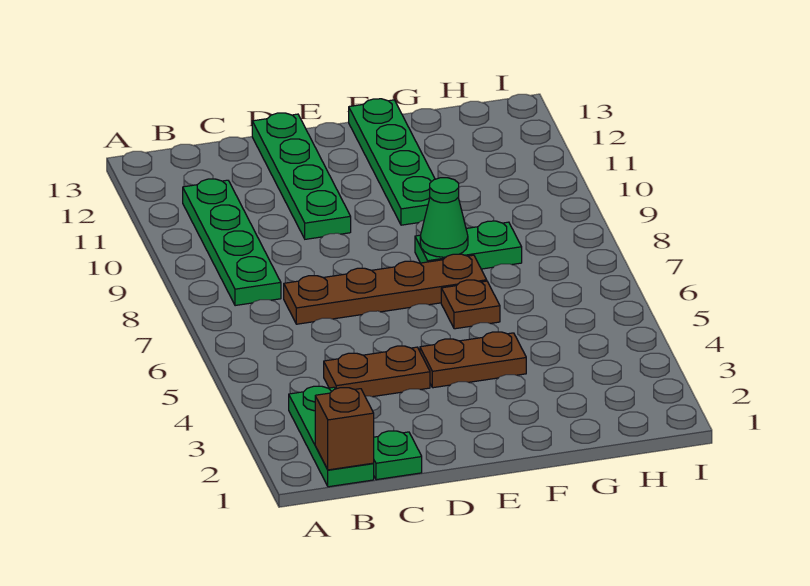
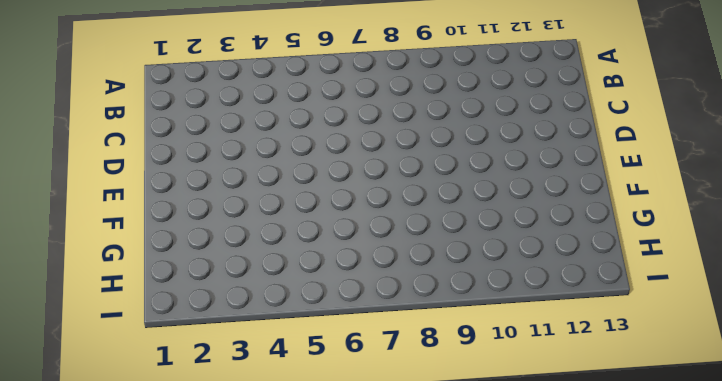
none -> green 1x3 plate [289,386,374,487]
none -> green 1x4 plate [183,179,281,306]
none -> green 1x1 plate [373,431,422,480]

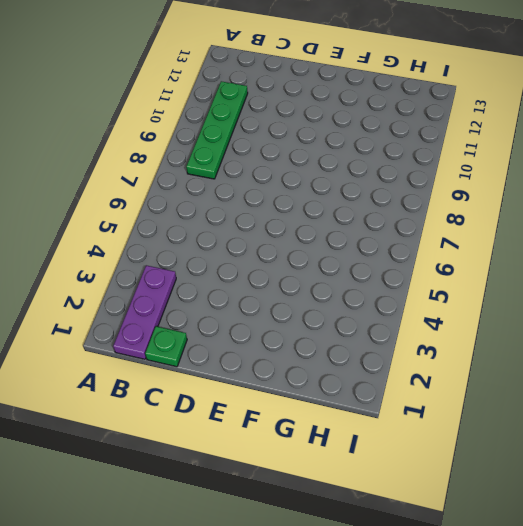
purple 1x3 plate [113,265,176,359] -> green 1x3 plate [289,386,374,487]
none -> brown 1x2 plate [324,346,430,397]
none -> brown 1x4 plate [284,254,487,324]
none -> green 1x4 plate [252,113,351,239]

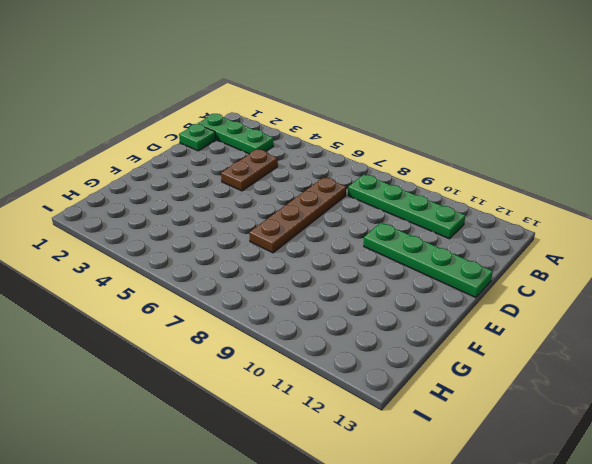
none -> brown 1x2 plate [420,332,526,388]
none -> brown 1x1 plate [441,280,500,329]
none -> green 1x2 plate [415,221,522,269]

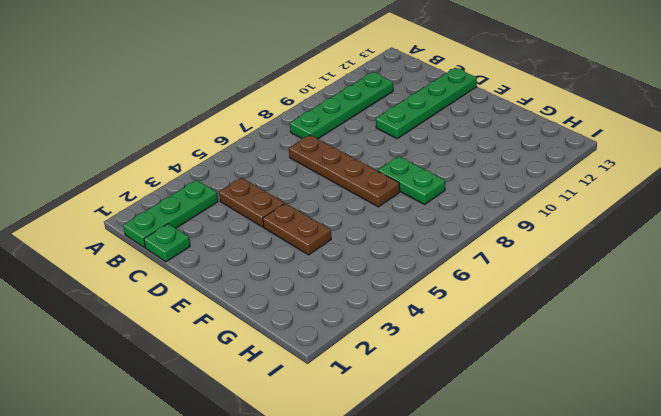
none -> brown 1x1 plate [441,280,500,329]
none -> green 1x4 plate [349,99,435,225]
none -> brown 1x1 brick [315,388,374,470]

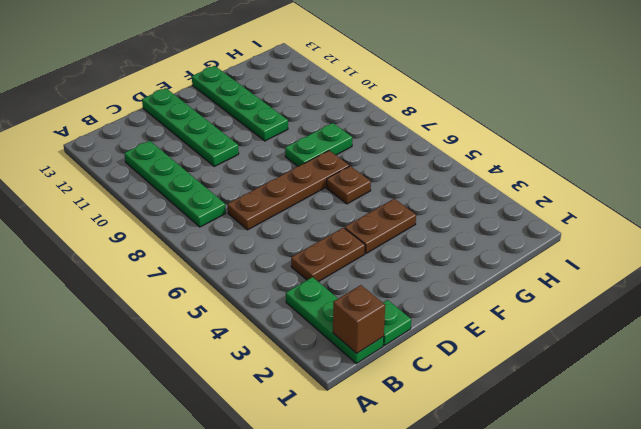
none -> green 1x1 cone [420,178,468,257]

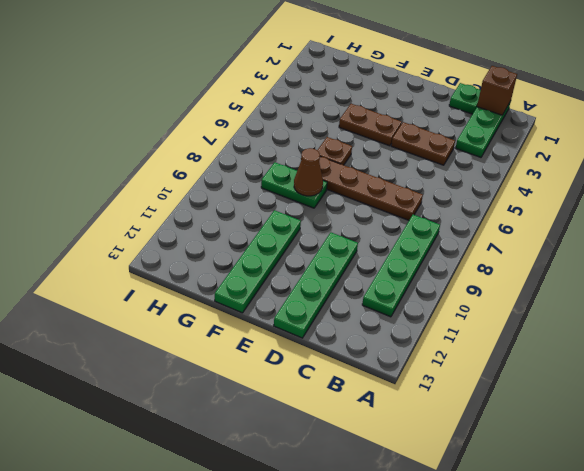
brown 1x1 cone [294,148,323,196] -> green 1x1 cone [420,178,468,257]

